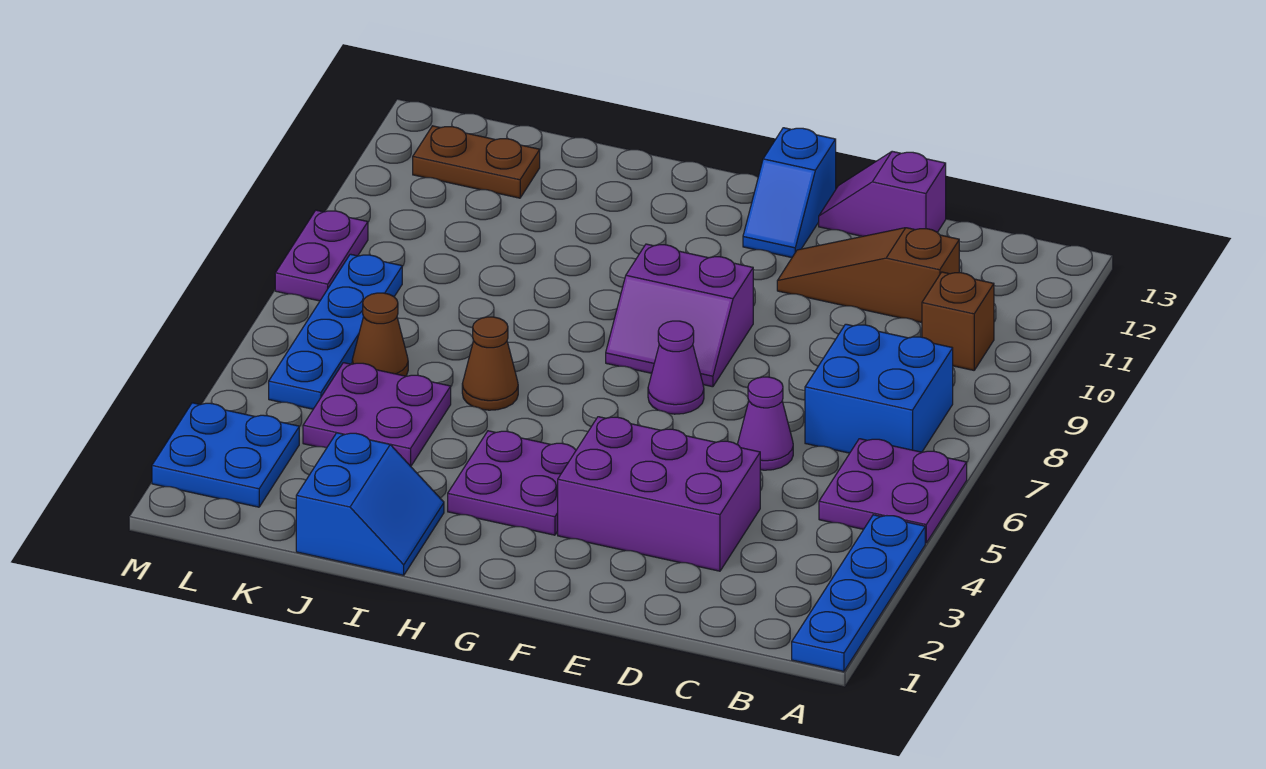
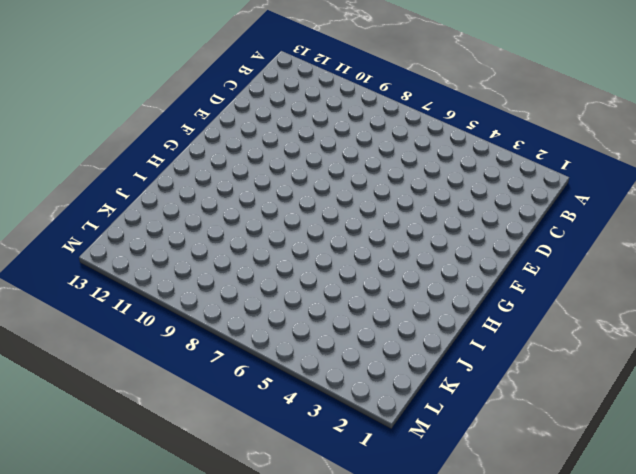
none -> blue 1x4 plate [792,515,925,671]
none -> purple 2x2 plate [819,439,967,543]
none -> blue 2x2 brick [805,324,953,453]

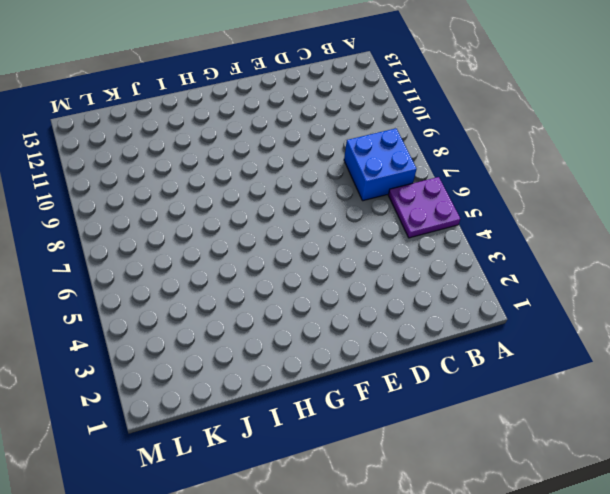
none -> blue 1x4 plate [792,515,925,671]
none -> brown 1x1 brick [922,272,994,370]
none -> brown 1x3 slope [777,228,959,323]

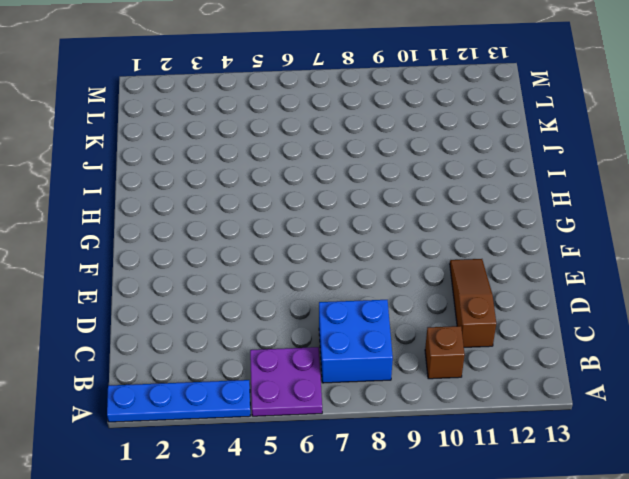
none -> purple 2x3 brick [558,417,760,571]
none -> purple 1x1 cone [738,377,793,470]
none -> purple 1x2 slope [819,151,946,236]

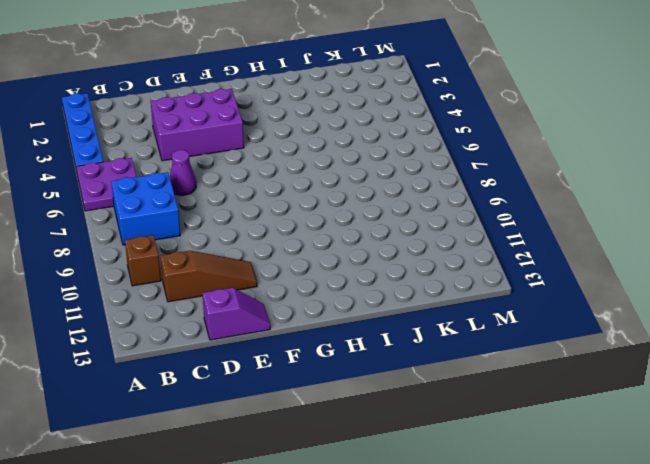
none -> purple 1x1 cone [648,321,704,414]
none -> purple 2x2 slope [606,244,753,387]
none -> blue 1x2 slope [743,128,836,258]

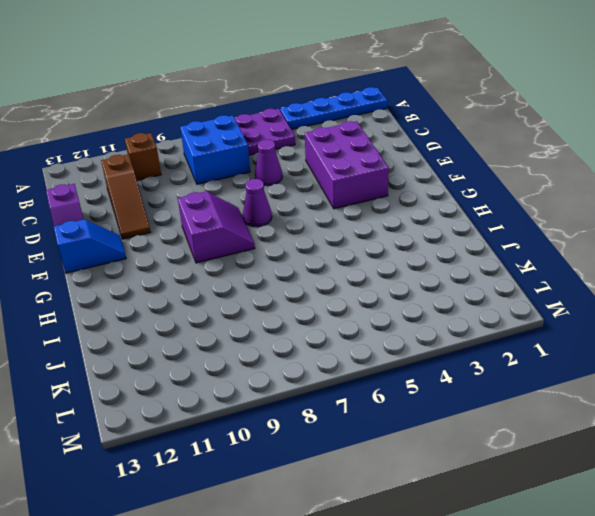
none -> purple 2x2 plate [448,431,576,535]
none -> blue 2x2 slope [296,433,444,575]
none -> brown 1x1 cone [462,317,518,410]

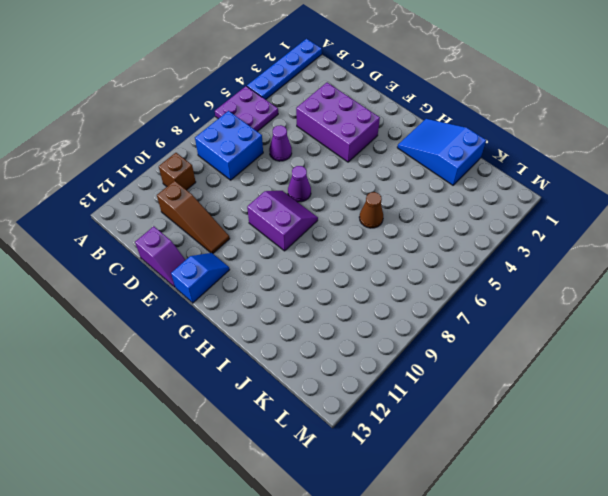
blue 2x3 slope [397,119,486,185] -> blue 2x2 slope [296,433,444,575]
none -> purple 2x2 plate [448,431,576,535]
none -> purple 2x2 plate [303,363,451,466]
none -> brown 1x1 cone [352,293,408,376]

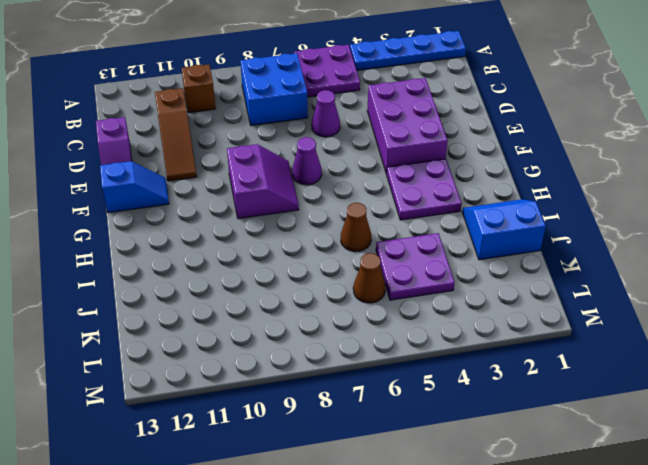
none -> brown 1x2 plate [413,126,540,198]
none -> blue 2x2 plate [152,403,299,507]
none -> blue 1x4 plate [269,254,402,409]

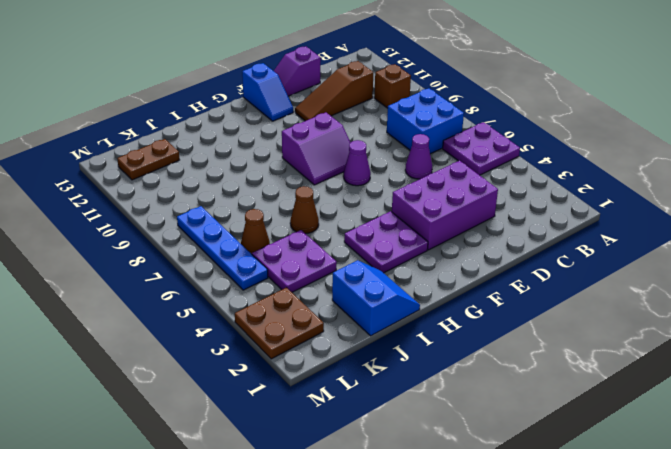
brown 2x2 plate [235,288,324,359] -> blue 2x2 plate [152,403,299,507]
none -> blue 1x4 plate [792,515,925,671]
none -> purple 1x2 plate [275,210,368,301]

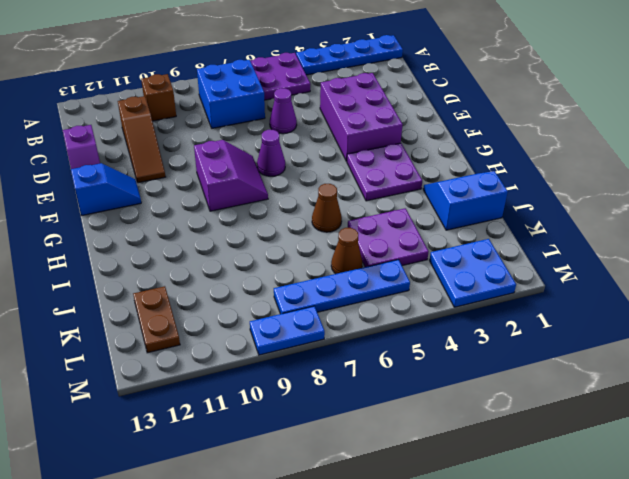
blue 1x2 plate [250,306,325,355] -> purple 1x2 plate [275,210,368,301]

